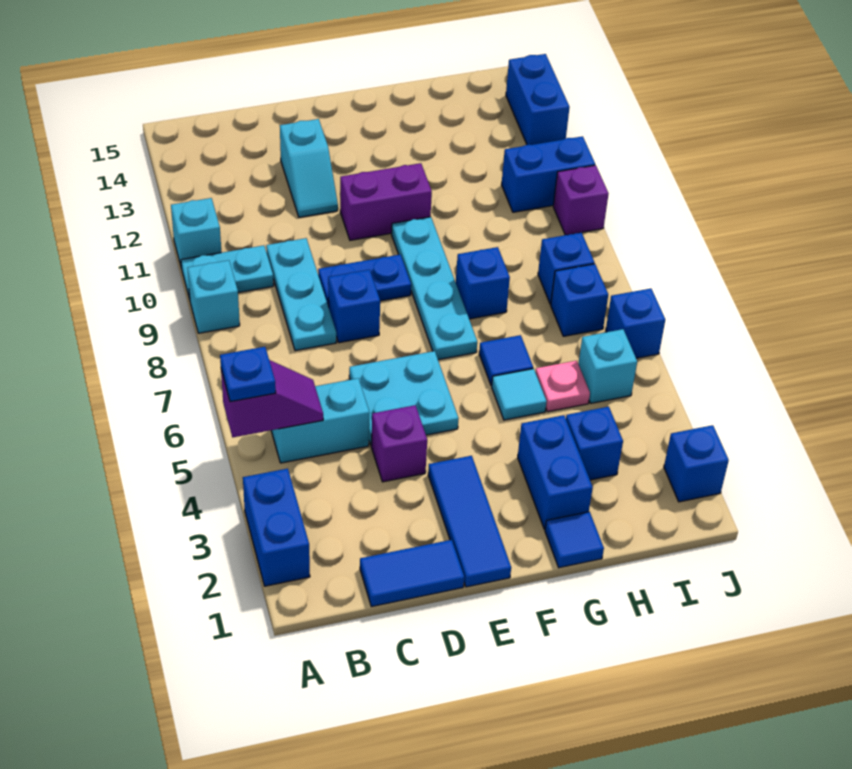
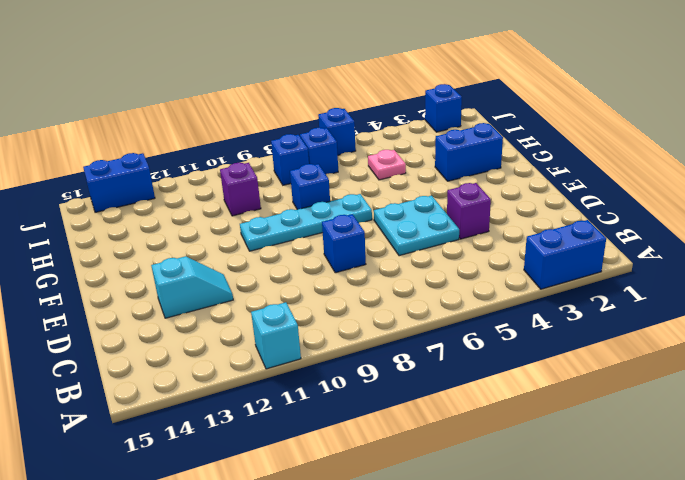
purple 1x1 brick [220,163,261,216] -> purple 1x1 brick moved to [553,165,609,235]
none -> cyan 1x1 brick [187,260,240,333]
none -> cyan 1x2 plate [181,245,274,299]
none -> cyan 1x2 brick [271,378,369,463]
none -> blue 1x2 tile [360,540,464,607]

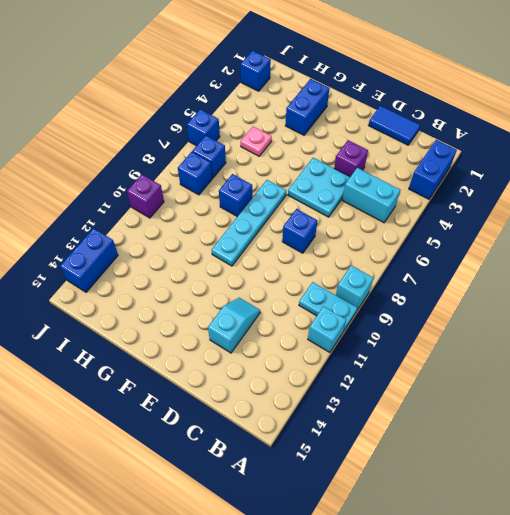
none -> cyan 1x3 plate [266,238,336,351]
none -> blue 1x2 plate [318,254,411,307]
none -> blue 1x3 tile [428,456,511,587]
none -> purple 1x2 brick [340,163,432,240]

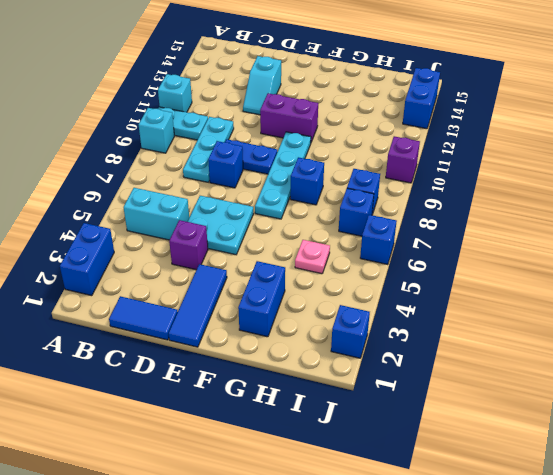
none -> blue 1x1 tile [545,512,604,568]
none -> cyan 1x1 tile [492,369,547,420]
none -> blue 1x1 tile [479,335,533,386]
none -> blue 1x1 brick [566,407,623,480]

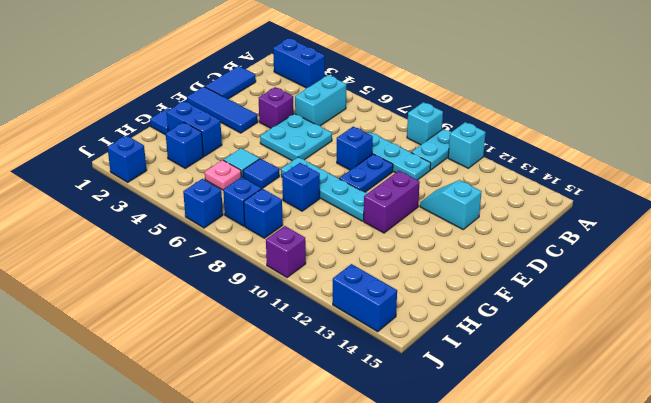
none -> cyan 1x1 brick [578,329,637,403]
none -> blue 1x2 brick [501,136,595,212]
none -> purple 1x2 slope [221,360,323,437]
none -> blue 1x1 plate [220,347,276,402]

